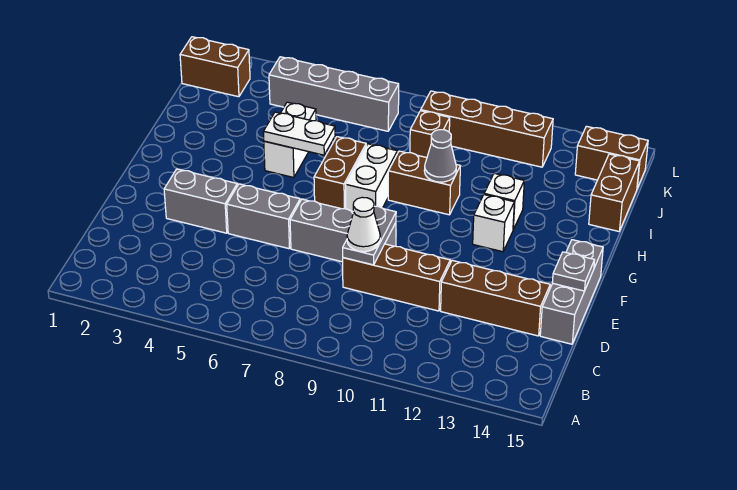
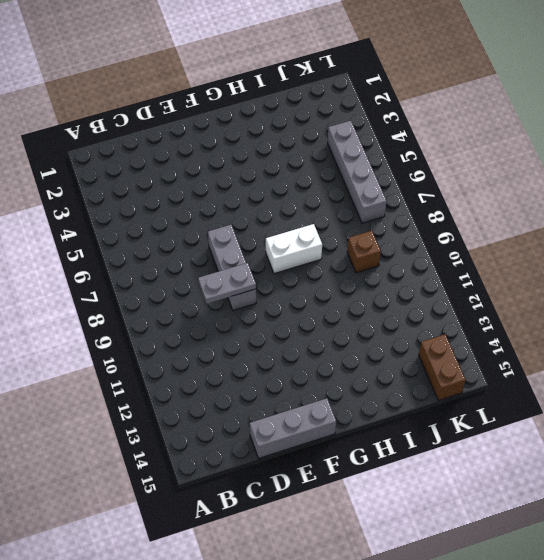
none -> brown 1x3 brick [343,244,450,311]
none -> brown 1x3 brick [441,260,550,336]
none -> grey 1x2 brick [164,169,237,233]

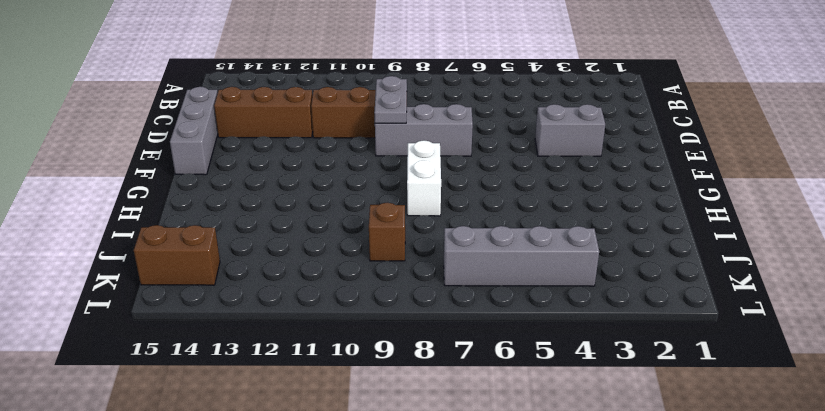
none -> grey 1x2 brick [227,184,300,249]
none -> brown 1x2 brick [314,137,366,209]
none -> white 1x1 brick [473,195,514,252]

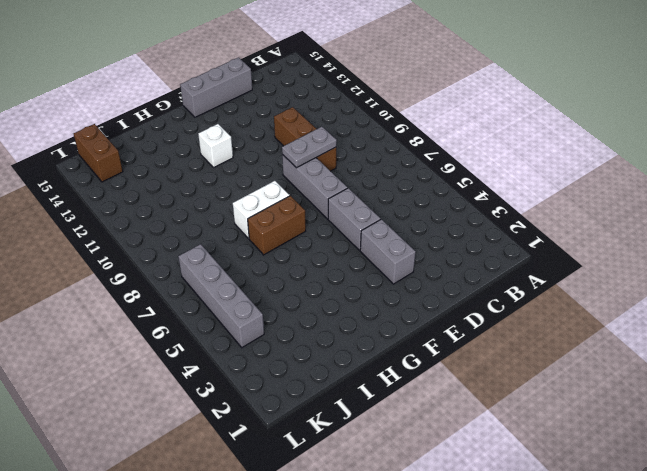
none -> brown 1x3 brick [441,260,550,336]
none -> white 1x2 brick [264,102,316,178]
none -> brown 1x2 brick [388,151,460,215]

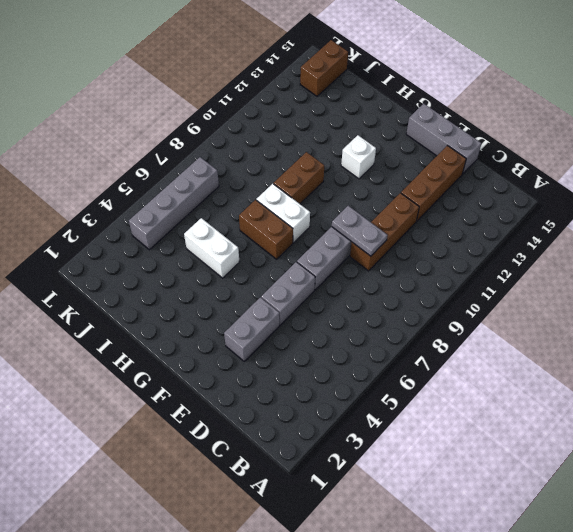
none -> white 1x1 brick [484,173,524,229]
none -> brown 1x2 brick [589,154,640,231]
none -> brown 1x1 brick [410,111,450,157]

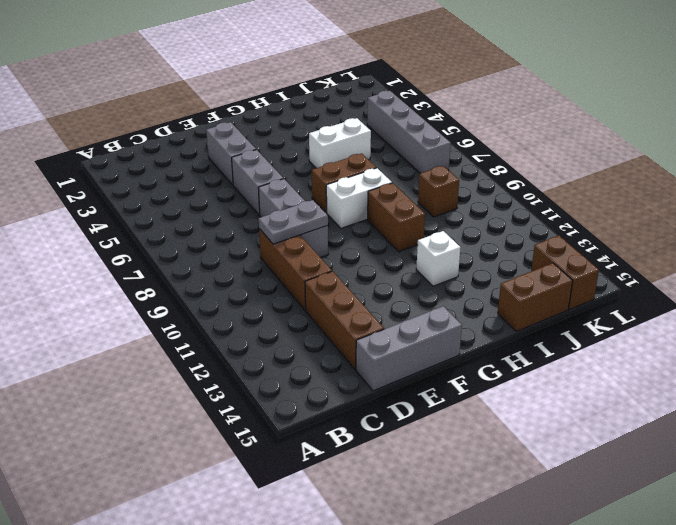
none -> white 1x1 brick [473,195,514,252]
none -> brown 1x2 brick [180,37,250,97]
none -> brown 1x4 brick [421,91,553,167]

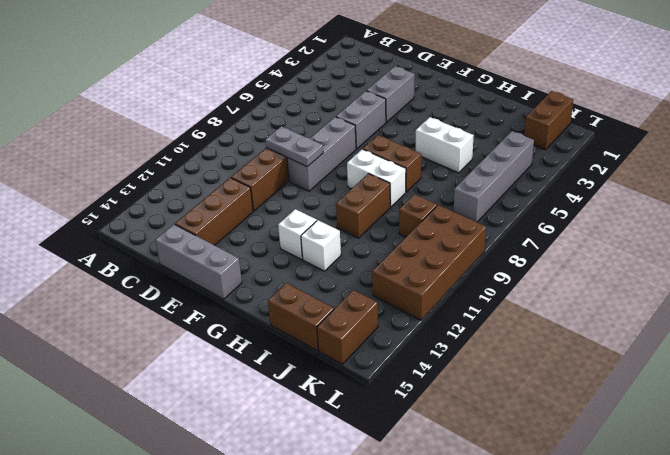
brown 2x4 brick [372,205,486,320] -> brown 1x4 brick [421,91,553,167]
none -> grey 1x1 plate [552,252,594,291]
none -> white 1x2 plate [263,112,335,155]
none -> grey 1x1 cone [424,130,456,182]

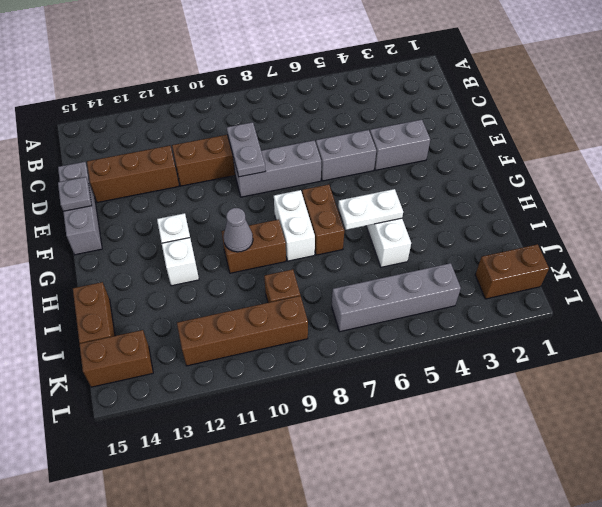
none -> white 1x1 cone [347,197,380,252]

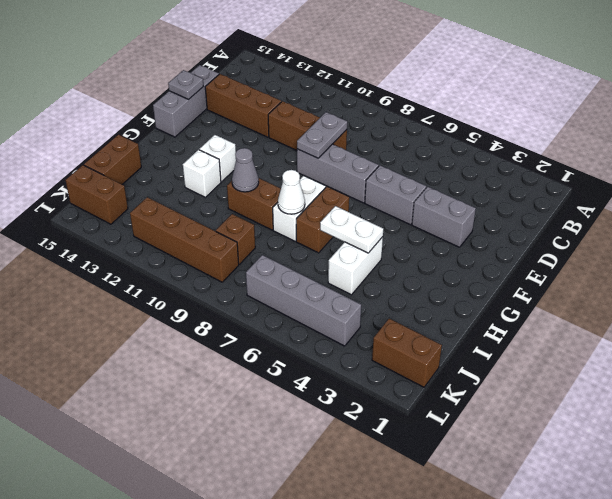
white 1x1 cone [278,170,305,214] -> white 1x1 cone moved to [347,197,380,252]

